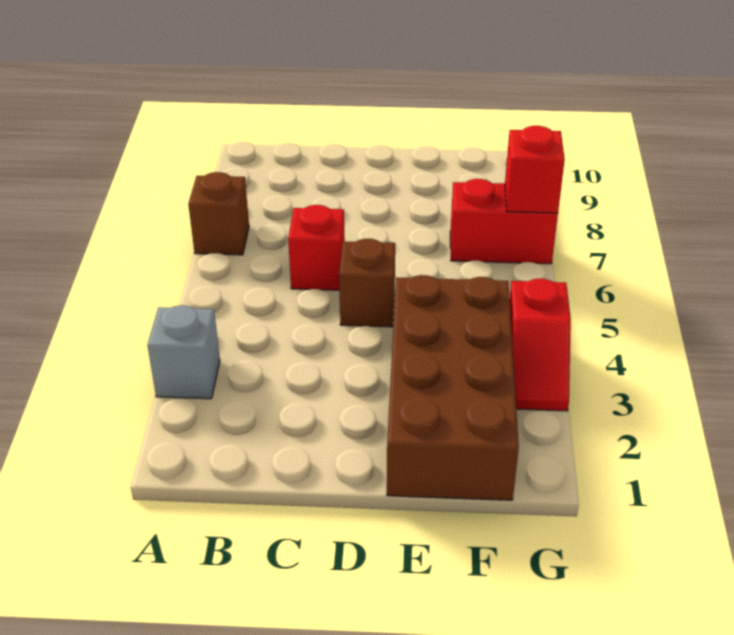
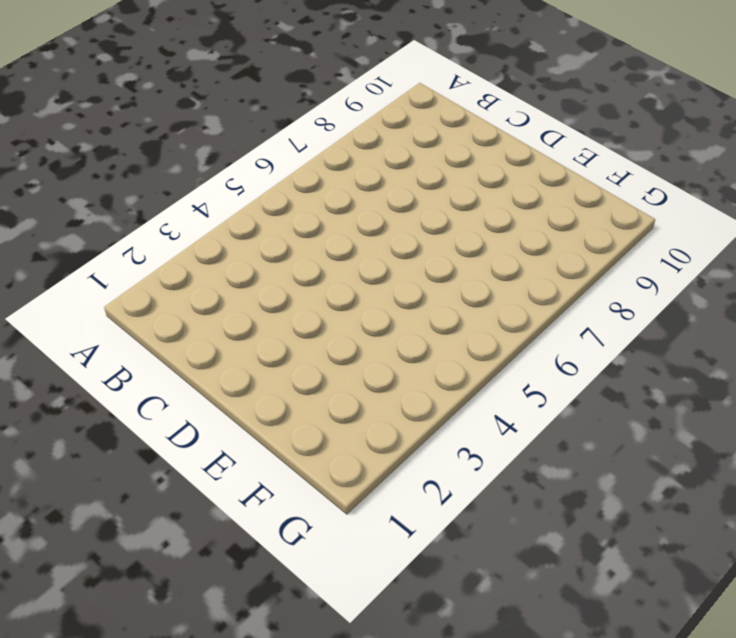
none -> grey 1x1 brick [147,305,220,399]
none -> brown 1x1 brick [188,172,249,255]

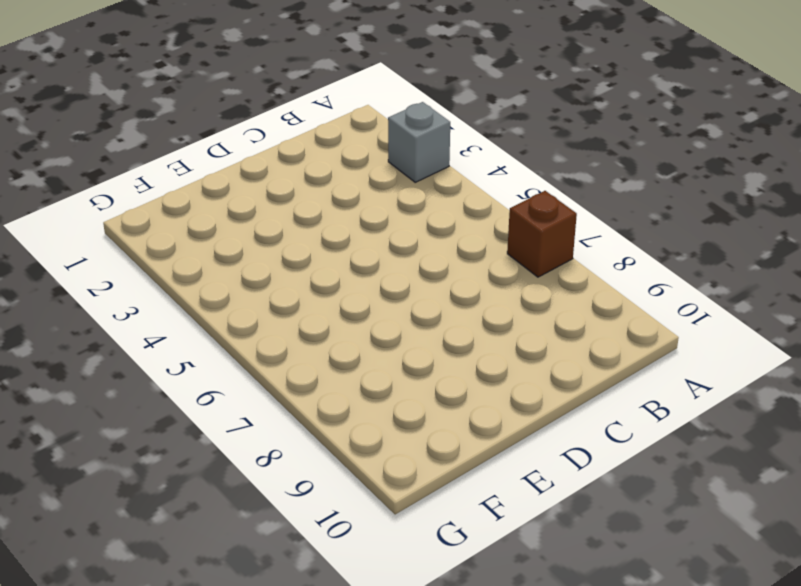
none -> red 1x1 brick [288,205,345,290]
none -> brown 1x1 brick [339,239,395,327]

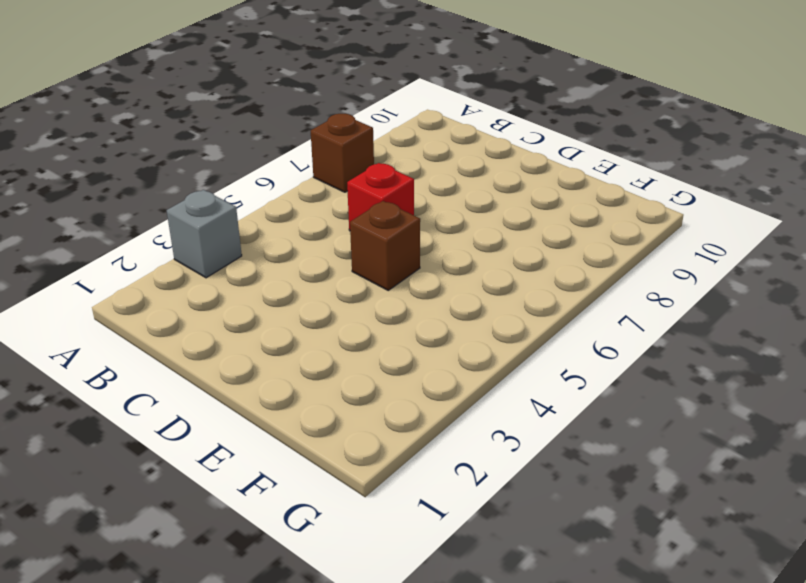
none -> brown 2x4 brick [387,275,519,500]
none -> red 1x2 brick [450,179,558,264]

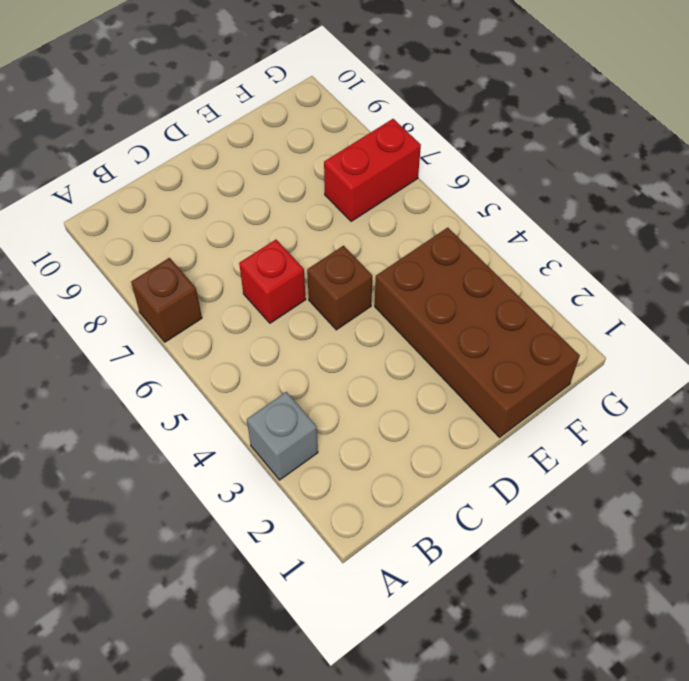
none -> red 1x2 slope [510,279,571,411]
none -> red 1x1 brick [505,126,565,213]

